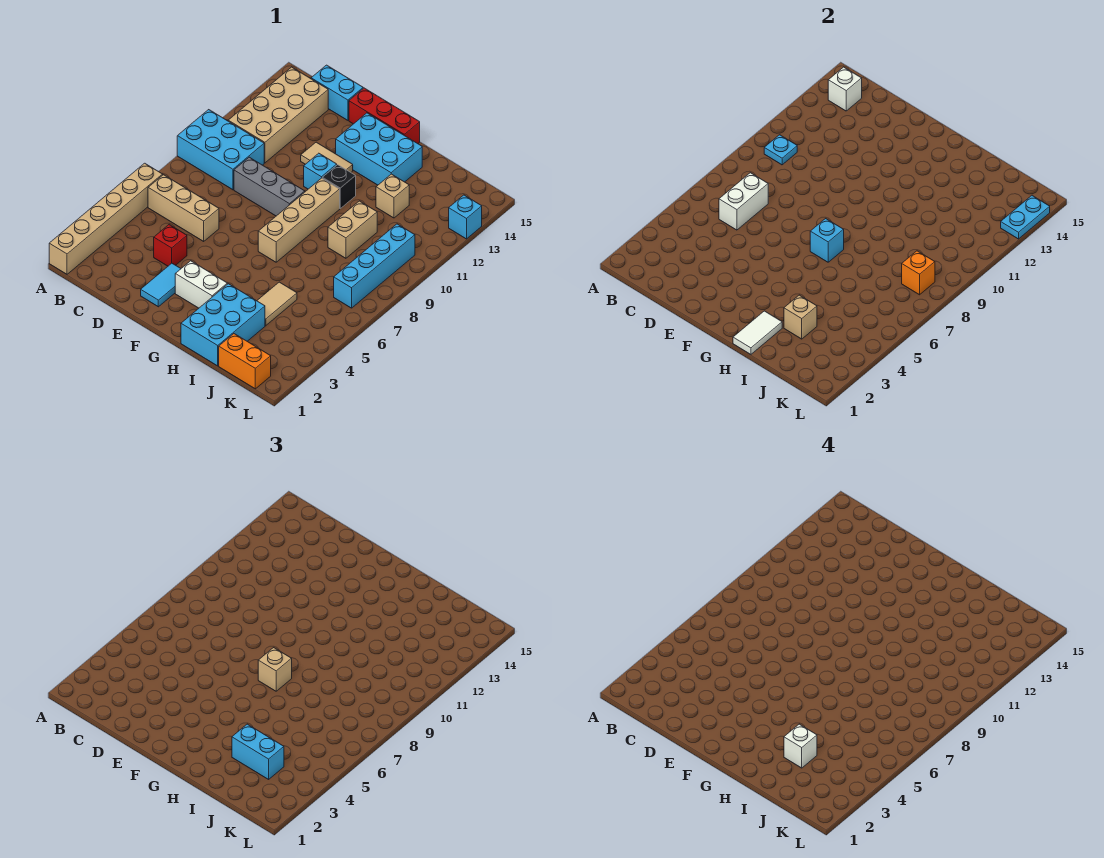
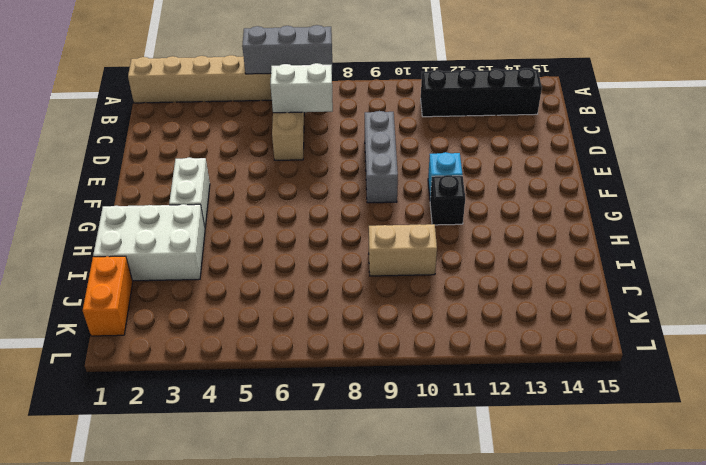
grey 1x3 brick [242,25,332,74] -> none
black 1x4 brick [421,68,542,117] -> tan 2x4 brick [228,67,328,163]
white 2x3 brick [93,204,205,281] -> cyan 2x3 brick [181,284,265,366]
none -> cyan 2x3 brick [177,110,264,190]
none -> cyan 1x2 brick [311,65,363,120]
none -> red 1x1 brick [154,225,187,266]
none -> cyan 1x2 tile [141,263,181,307]

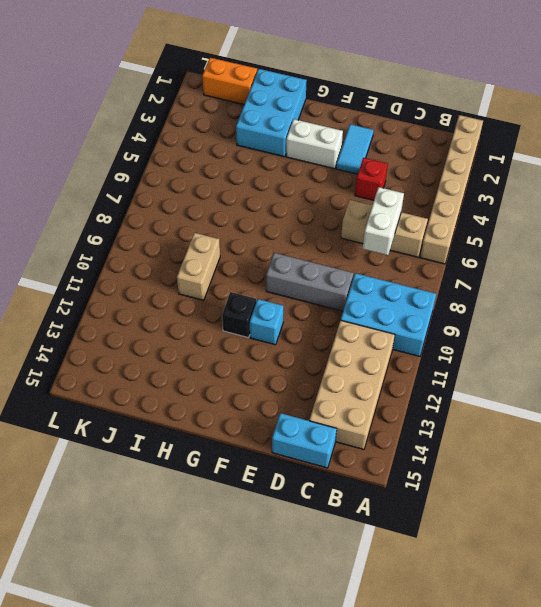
none -> tan 1x2 tile [301,142,353,172]
none -> red 1x3 brick [349,88,420,144]
none -> cyan 2x3 brick [336,113,422,185]
none -> tan 1x4 brick [258,178,340,262]

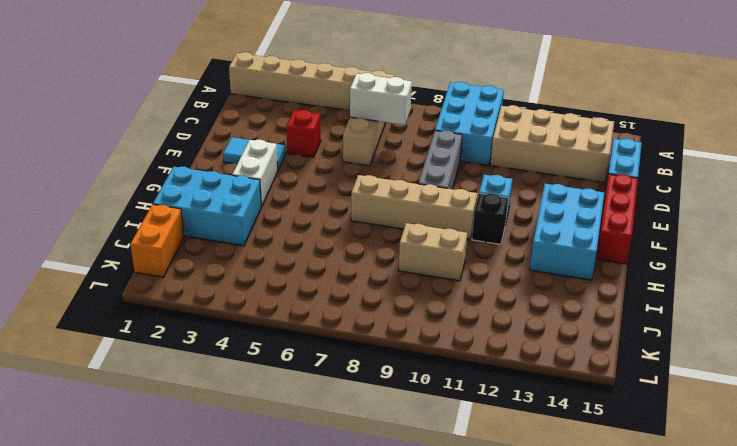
none -> tan 1x2 tile [301,142,353,172]
none -> tan 1x2 tile [257,282,297,326]
none -> tan 1x1 brick [376,174,409,218]
none -> cyan 1x4 brick [334,224,415,308]

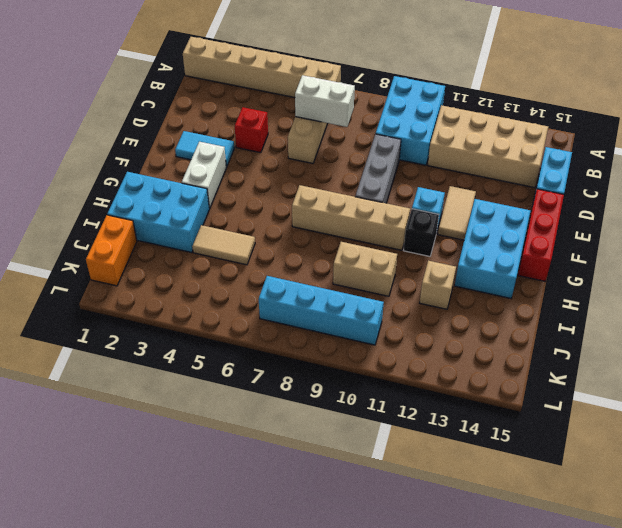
none -> cyan 1x1 brick [449,195,482,239]
none -> cyan 1x1 plate [764,135,797,165]
none -> white 1x1 brick [828,67,862,111]
none -> cyan 1x1 brick [810,219,844,262]

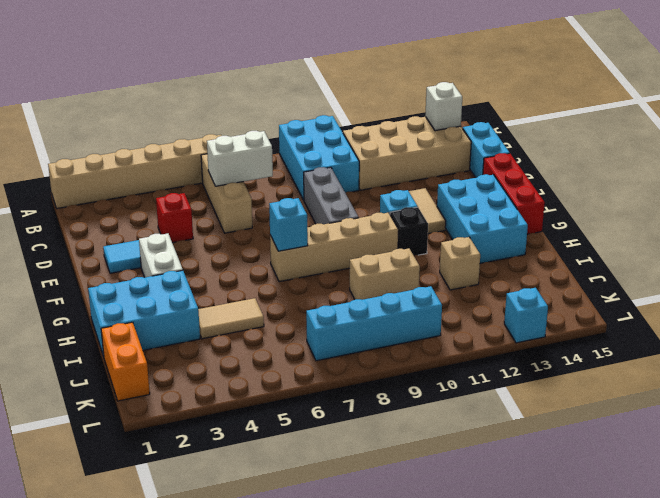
none -> cyan 1x1 plate [764,135,797,165]
none -> white 1x2 tile [733,311,782,354]
none -> tan 1x1 brick [784,295,817,339]
none -> orange 1x1 brick [902,251,935,295]

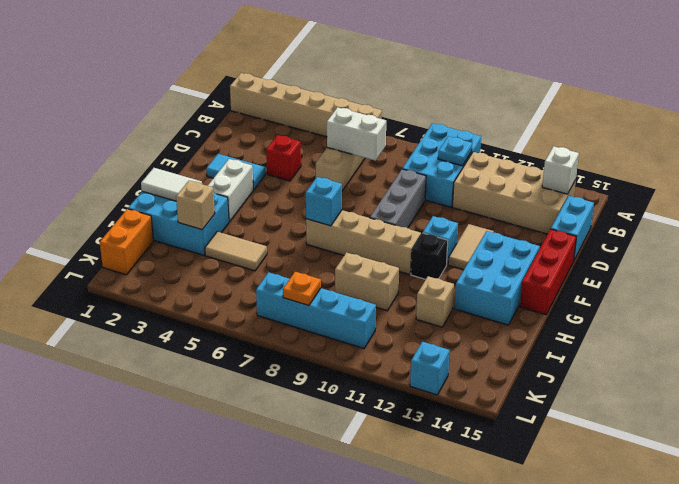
orange 1x1 plate [283,272,321,306] -> orange 1x1 brick [902,251,935,295]
none -> cyan 1x2 plate [1001,196,1050,239]
none -> tan 1x1 brick [258,648,292,691]
none -> cyan 1x2 brick [232,724,284,779]
none -> white 1x1 brick [784,724,817,768]

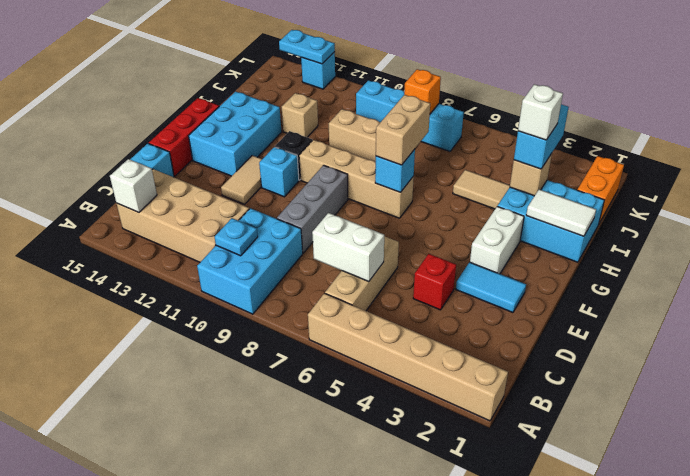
tan 1x2 brick [376,95,430,165] -> tan 1x1 brick [258,648,292,691]

